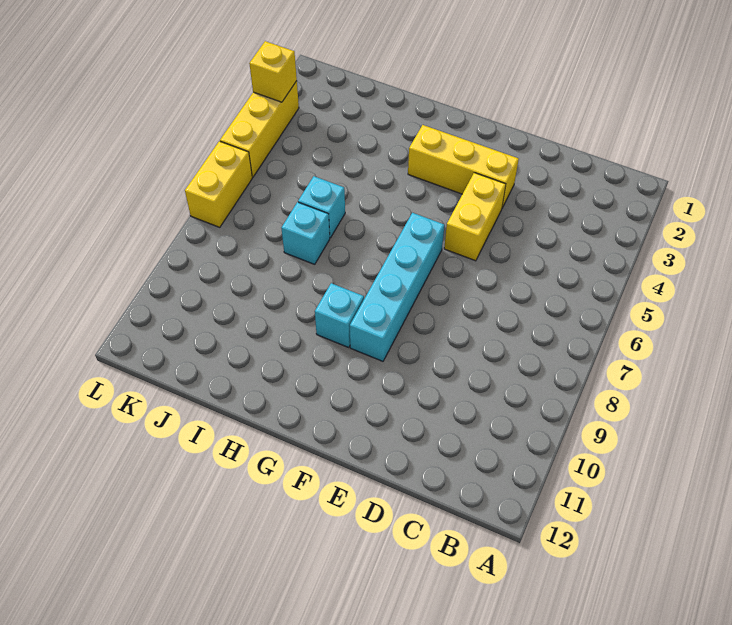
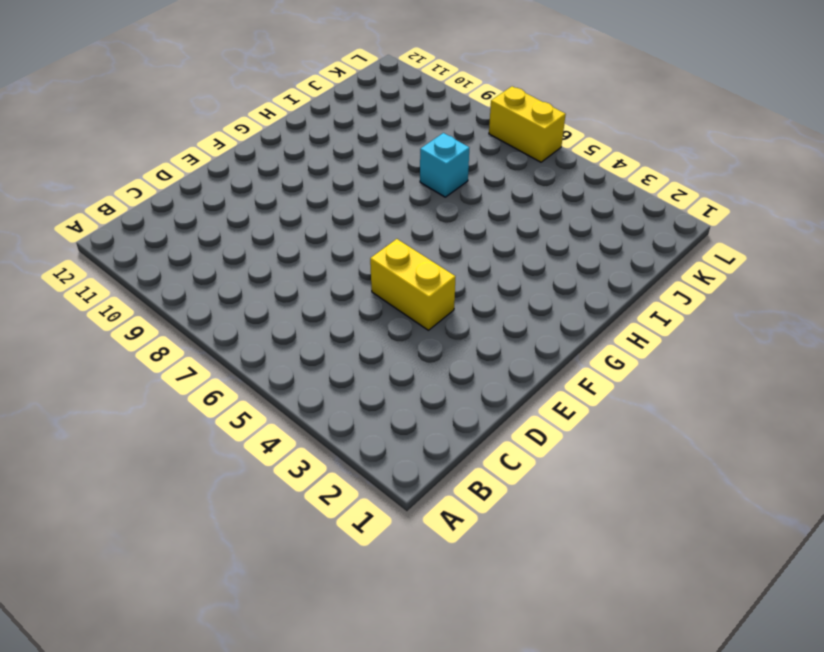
none -> yellow 1x3 brick [408,125,519,208]
none -> cyan 1x4 brick [350,213,444,361]

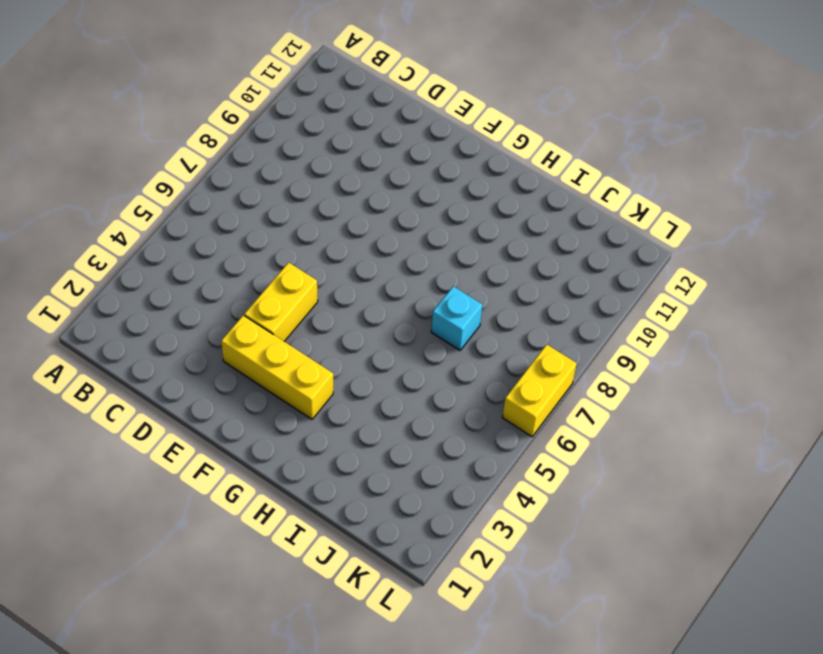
none -> cyan 1x4 brick [350,213,444,361]
none -> cyan 1x1 brick [315,283,364,347]

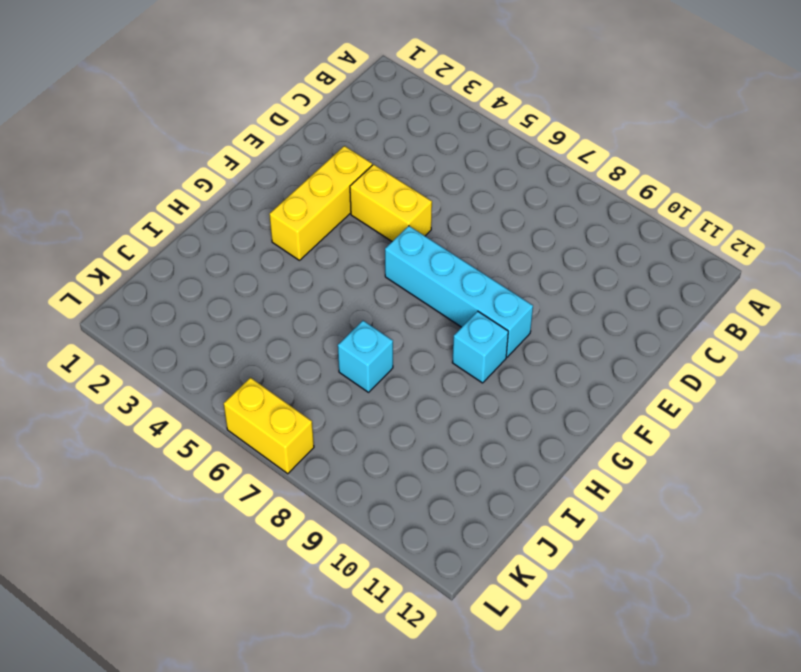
none -> cyan 1x1 brick [298,176,345,238]
none -> yellow 1x3 brick [220,81,299,177]

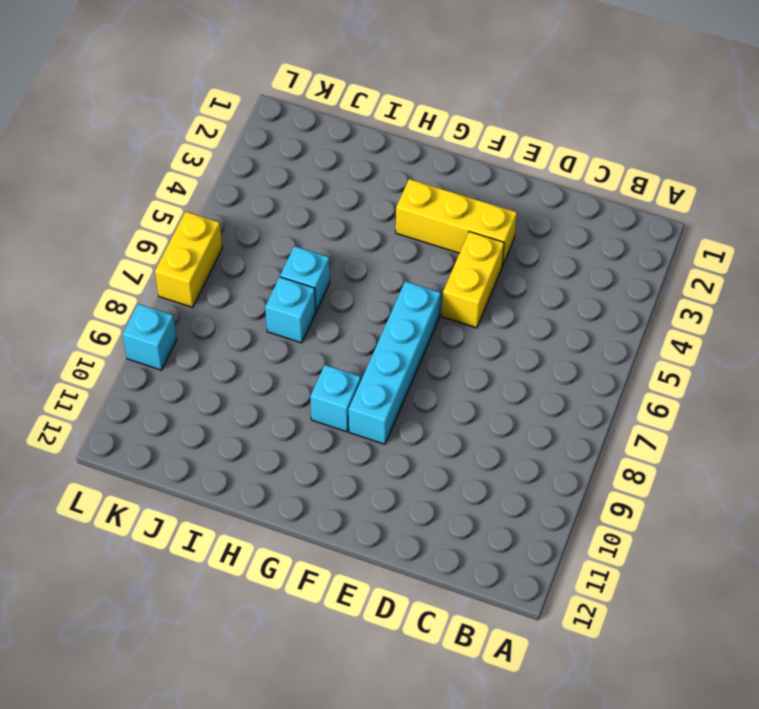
cyan 1x1 brick [123,304,177,370] -> none
none -> yellow 1x3 brick [220,81,299,177]
none -> yellow 1x1 brick [249,41,297,102]

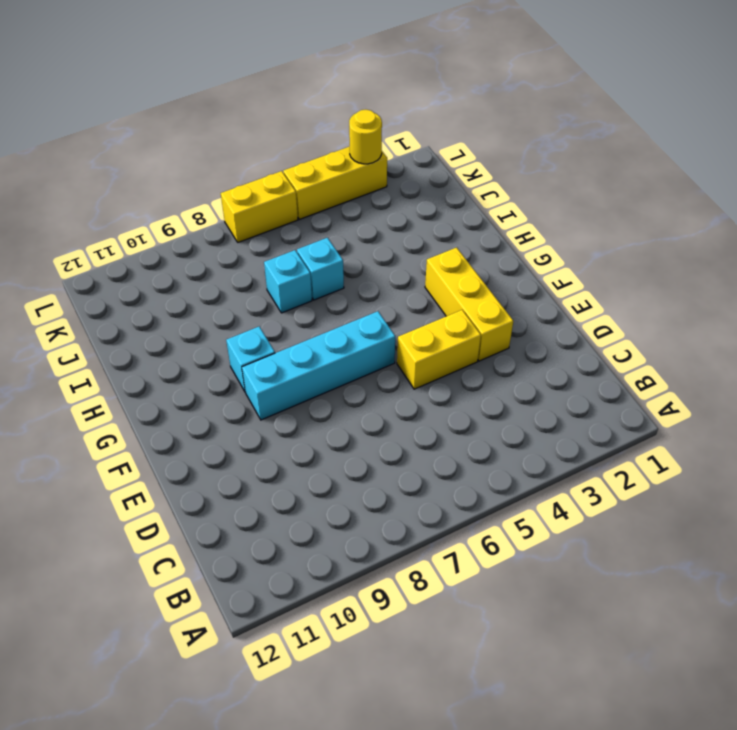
yellow 1x1 round brick [349,110,382,164] -> yellow 1x1 brick [249,41,297,102]

